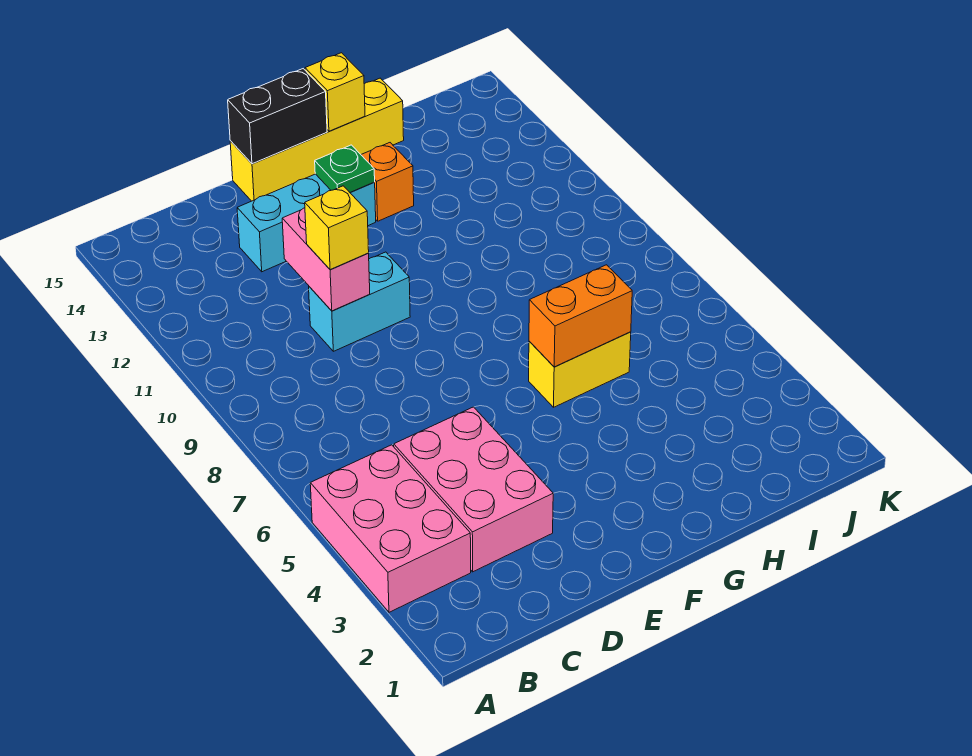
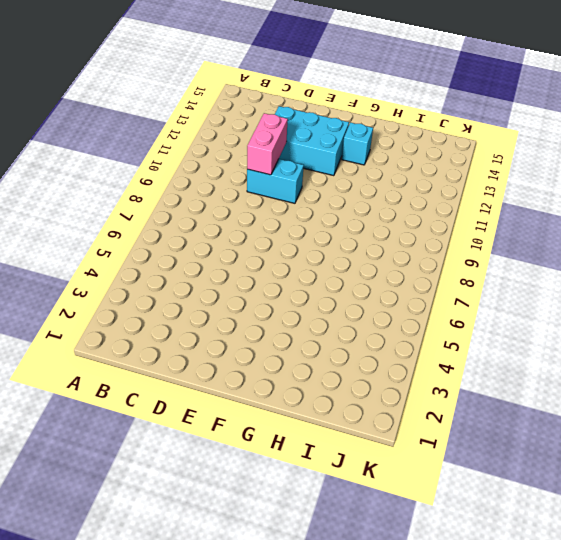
cyan 2x3 brick [275,106,349,176] -> cyan 1x3 brick [237,174,376,272]
cyan 1x1 brick [342,122,373,165] -> orange 1x1 brick [361,143,414,221]
none -> pink 2x3 brick [310,445,471,612]
none -> pink 2x3 brick [394,407,553,572]
none -> yellow 1x4 brick [230,78,404,201]

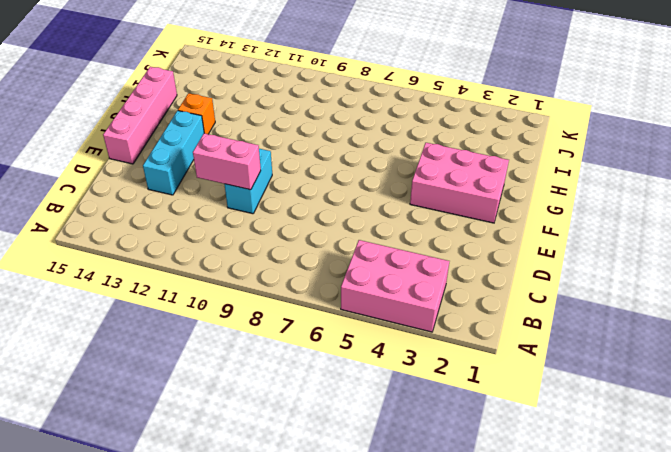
pink 1x4 brick [103,67,177,164] -> yellow 1x4 brick [230,78,404,201]
pink 2x3 brick [410,143,509,223] -> pink 2x3 brick moved to [394,407,553,572]
none -> yellow 1x2 brick [529,332,631,407]
none -> black 1x2 brick [228,69,327,164]
none -> green 1x1 plate [315,145,375,193]

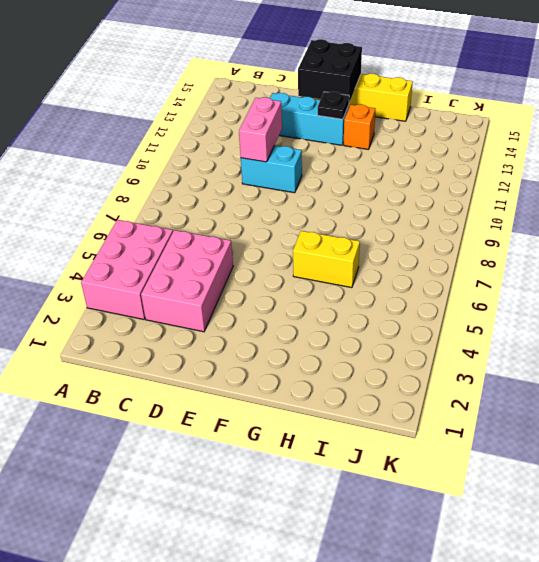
black 2x2 brick [298,39,362,102] -> black 1x2 brick [228,69,327,164]
black 1x1 plate [318,92,349,119] -> green 1x1 plate [315,145,375,193]
none -> orange 1x2 brick [529,265,632,367]
none -> yellow 1x1 brick [305,53,365,131]
none -> yellow 1x1 brick [305,186,369,270]

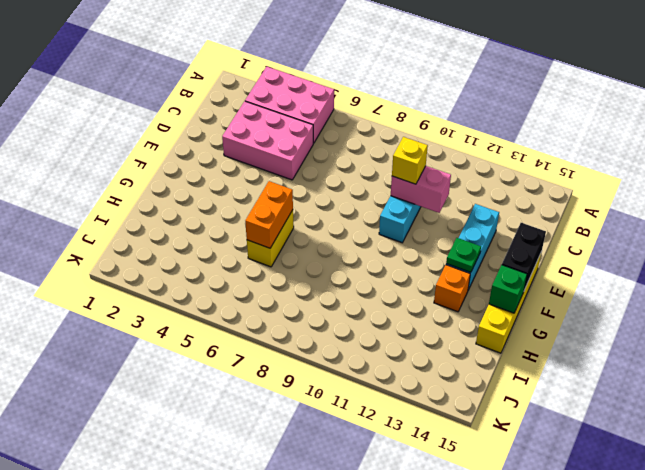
green 1x1 brick [489,265,527,313] -> yellow 1x1 brick [305,53,365,131]

